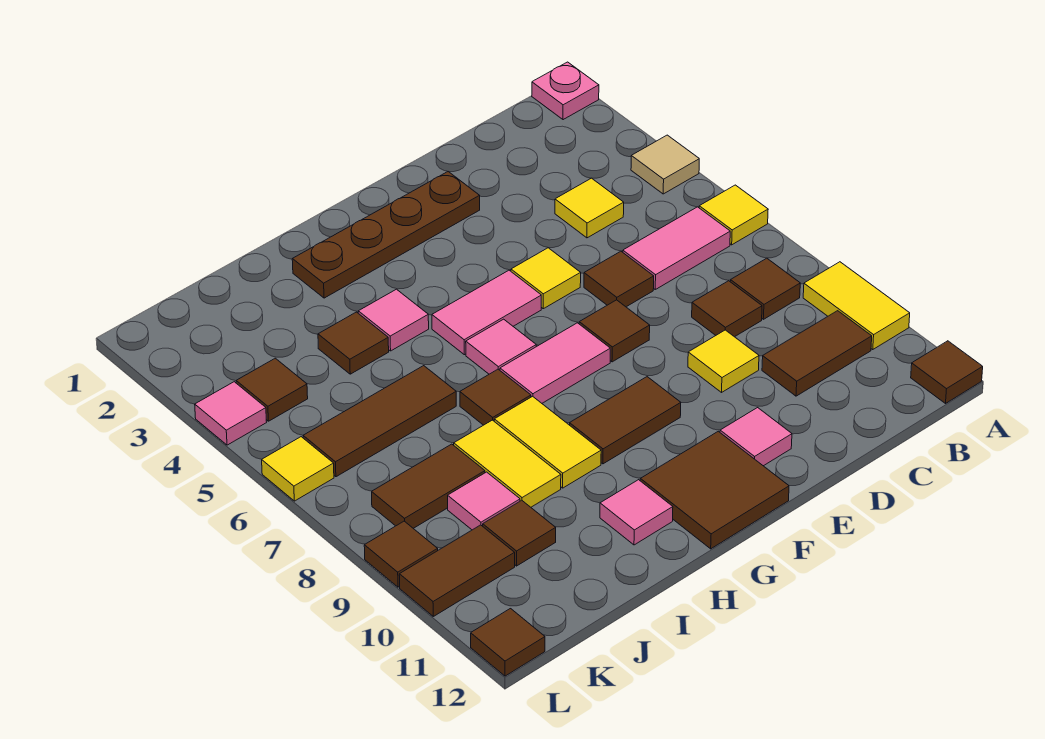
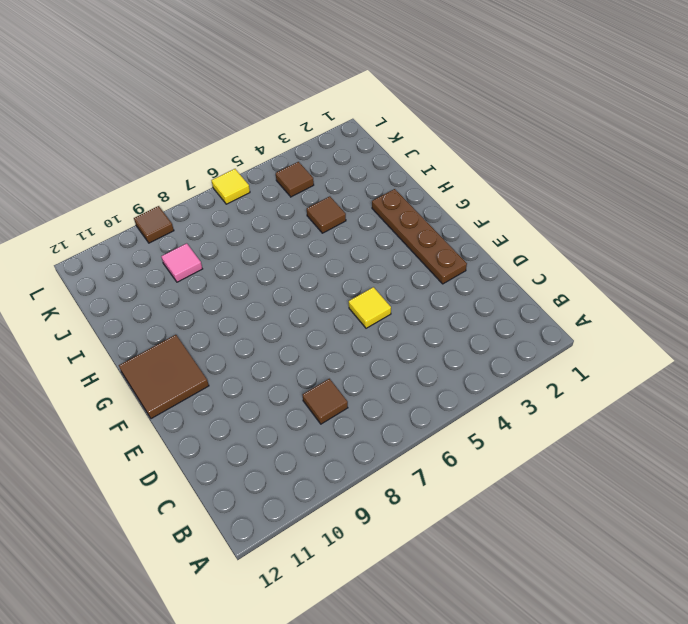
none -> pink 1x1 plate [532,62,599,120]
none -> tan 1x1 tile [631,135,699,194]
none -> yellow 1x1 tile [699,185,768,245]
none -> yellow 1x2 tile [803,262,910,350]

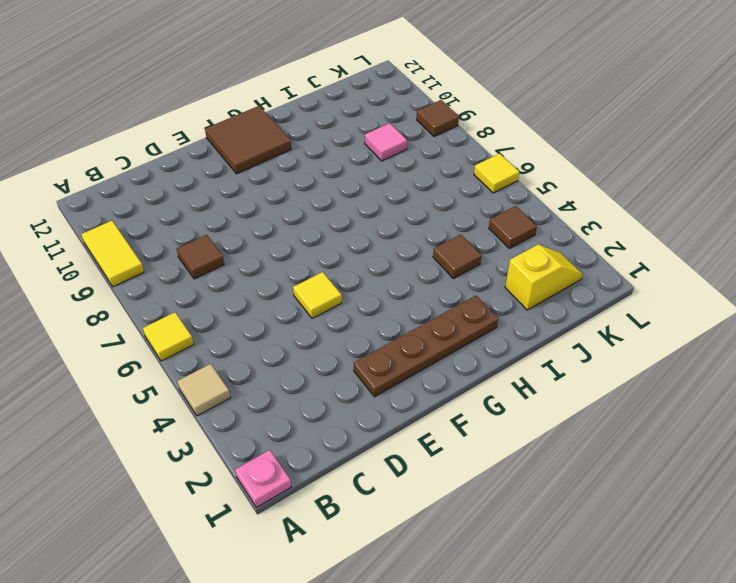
yellow 1x2 slope [505,245,583,310] -> none
none -> brown 1x1 tile [911,341,983,403]
none -> pink 1x2 tile [623,207,730,289]
none -> brown 1x1 tile [730,258,800,319]
none -> brown 1x2 tile [762,311,872,396]

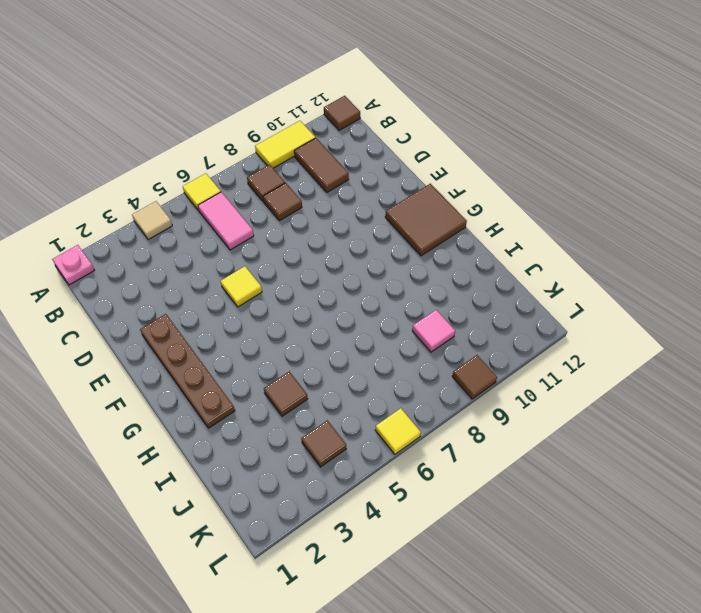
none -> yellow 1x1 tile [555,178,624,238]
none -> brown 1x1 tile [584,251,654,307]
none -> yellow 1x1 tile [688,330,759,392]
none -> brown 1x1 tile [579,300,650,362]

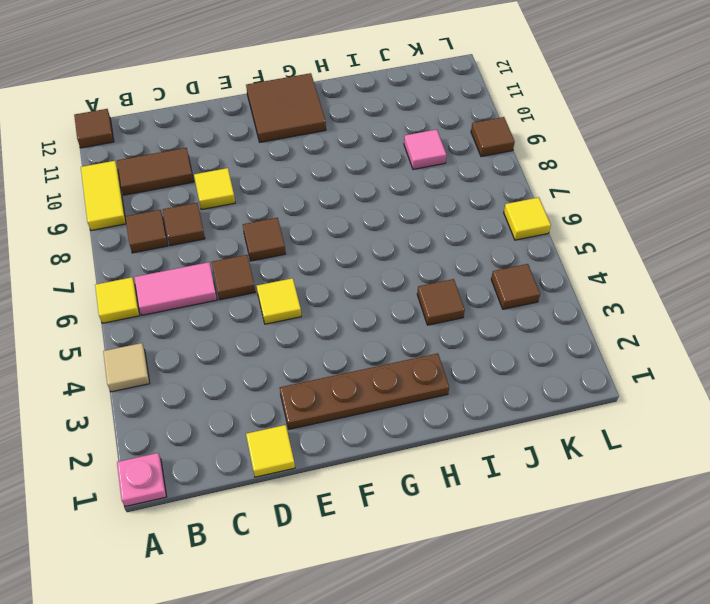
yellow 1x1 tile [246,425,295,477] -> yellow 1x1 tile moved to [555,178,624,238]
none -> pink 1x1 tile [720,408,792,466]
none -> pink 1x2 tile [432,270,541,355]
none -> pink 1x2 tile [500,323,610,403]
none -> brown 1x2 tile [570,377,681,464]

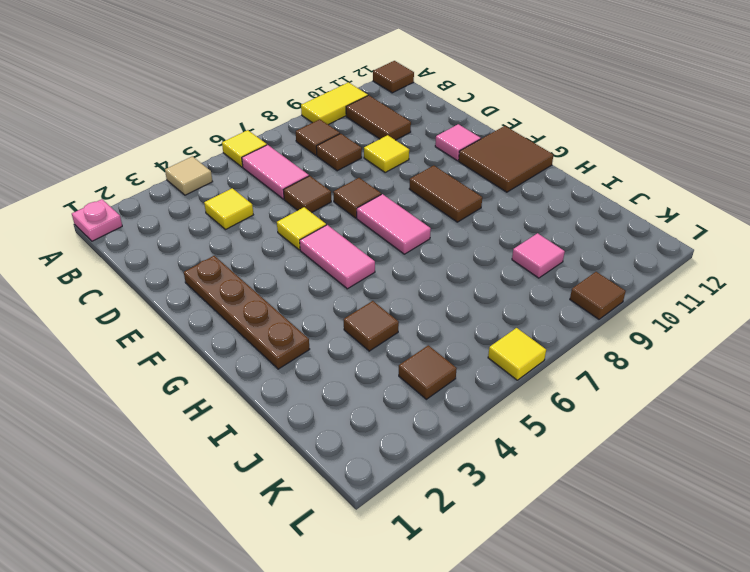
none -> pink 1x1 tile [466,319,536,374]
none -> pink 1x1 tile [358,289,429,351]
none -> brown 1x1 tile [460,369,531,425]
none -> yellow 1x2 tile [494,396,601,488]

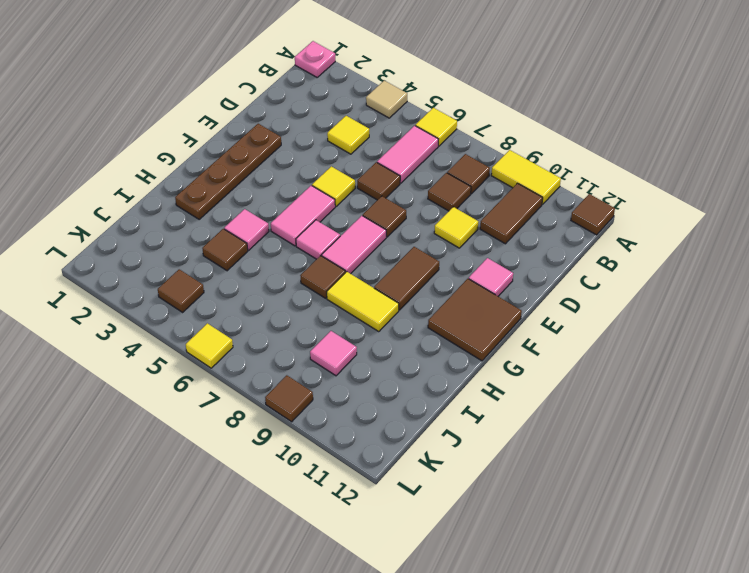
none -> pink 1x1 tile [600,480,673,545]
none -> brown 1x3 tile [303,366,456,477]
none -> yellow 1x2 tile [454,420,561,507]
none -> brown 1x2 tile [372,444,485,528]

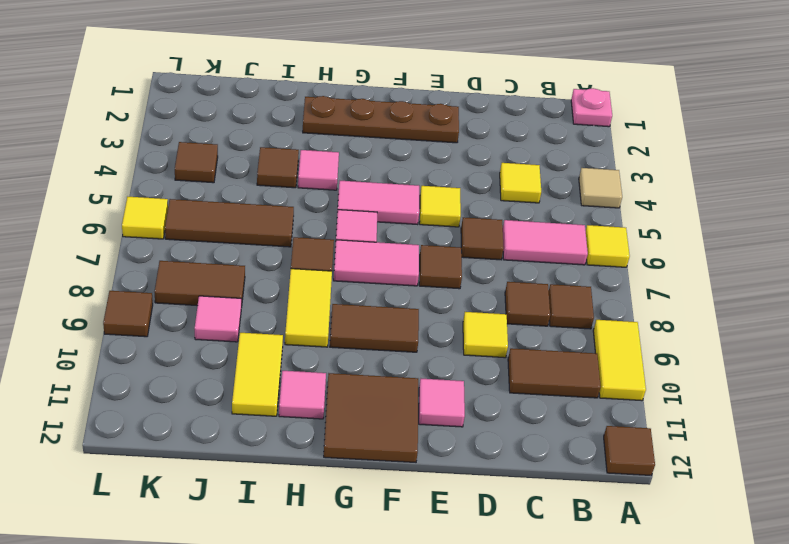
yellow 1x2 tile [232,333,283,416] -> yellow 1x2 tile moved to [454,420,561,507]
none -> brown 1x1 tile [483,500,556,566]
none -> brown 1x2 tile [399,525,515,616]
none -> pink 1x1 tile [195,382,267,445]
none -> brown 1x1 tile [471,609,545,676]

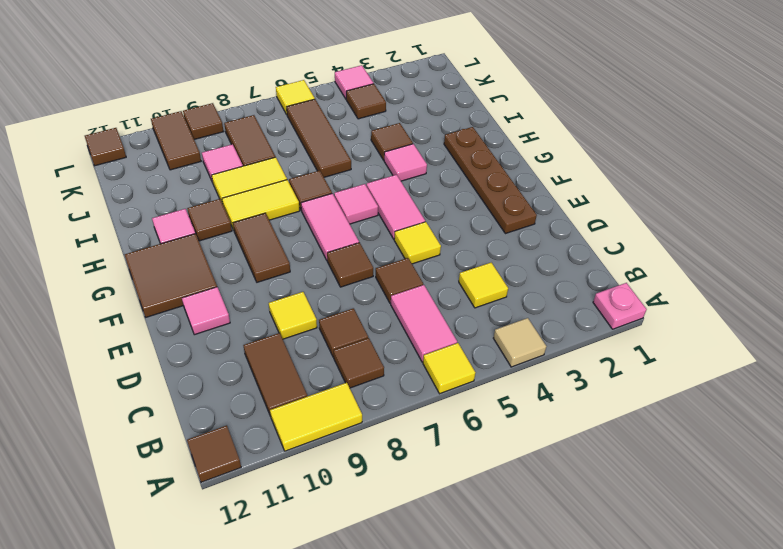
brown 1x1 tile [187,199,232,241] -> brown 1x1 tile moved to [483,500,556,566]

